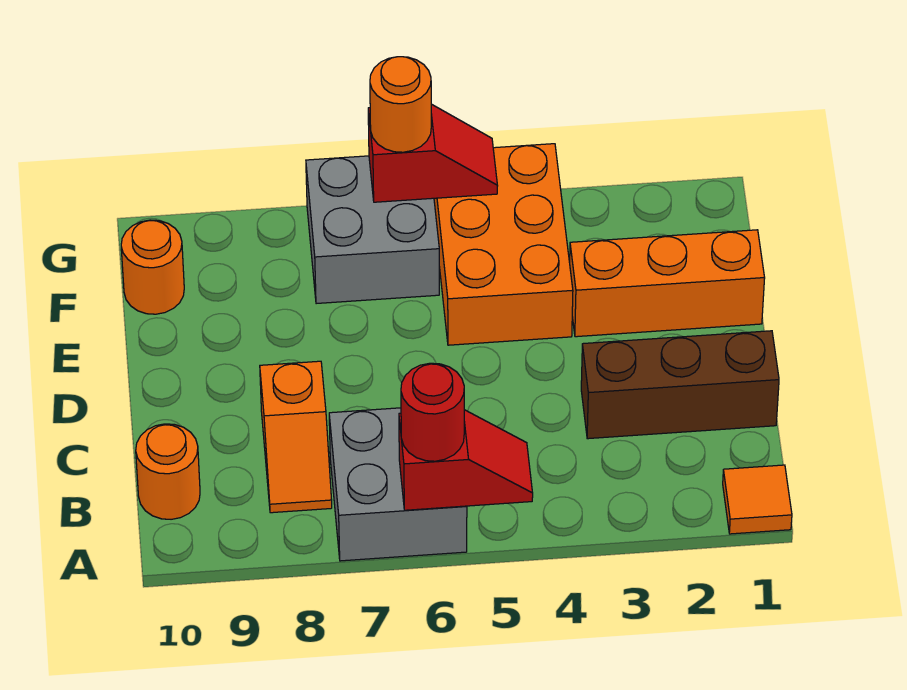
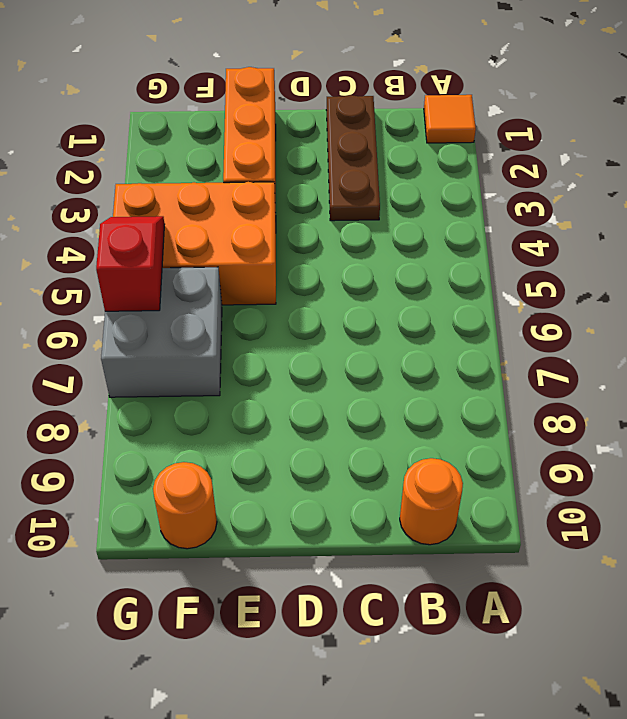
brown 1x3 plate [326,95,380,221] -> brown 1x3 brick [581,331,779,439]
none -> grey 2x2 brick [329,408,467,561]
none -> orange 1x2 slope [260,361,332,513]
none -> red 1x2 slope [399,410,533,510]

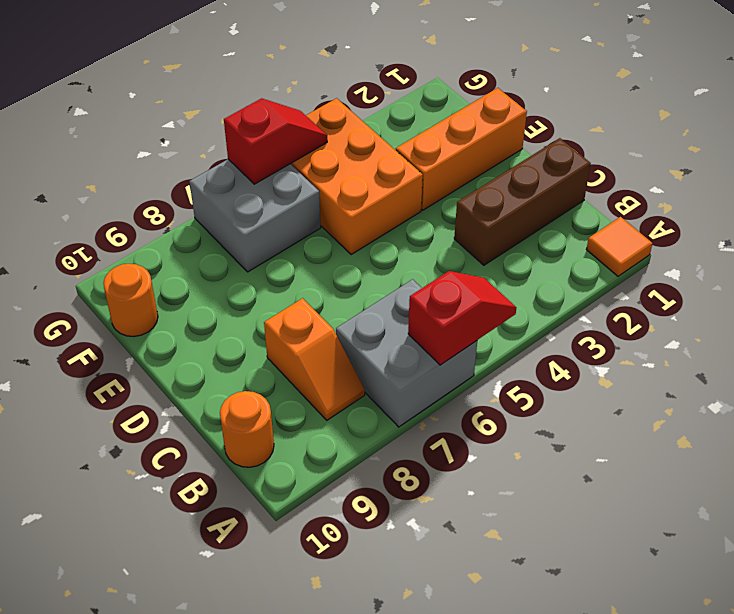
none -> red 1x1 round brick [401,363,464,461]
none -> orange 1x1 round brick [370,57,431,152]

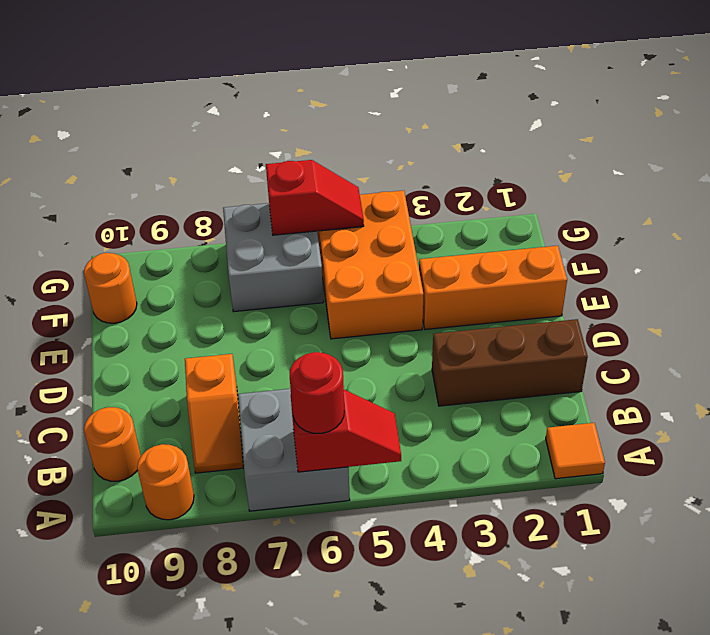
orange 1x1 round brick [137,444,194,520] -> orange 1x1 round brick moved to [370,57,431,152]

